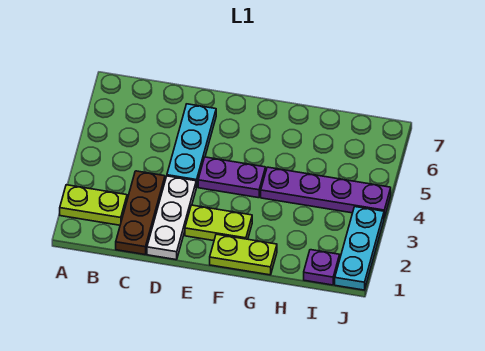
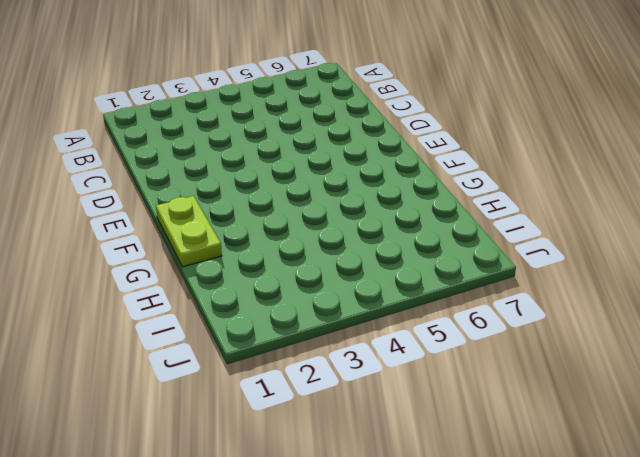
none -> lime 1x2 plate [60,185,127,225]
none -> brown 1x3 plate [116,171,165,255]

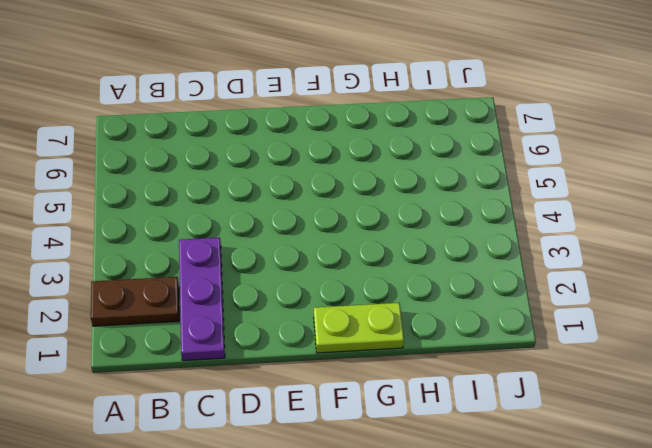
brown 1x2 plate [91,277,179,326] -> lime 1x2 plate [60,185,127,225]
purple 1x3 plate [179,237,225,361] -> brown 1x3 plate [116,171,165,255]
none -> white 1x3 plate [147,176,196,260]
none -> cyan 1x3 plate [167,104,216,187]

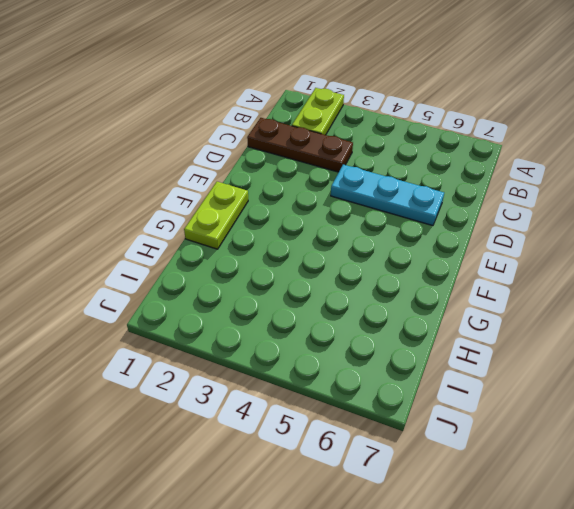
none -> white 1x3 plate [147,176,196,260]
none -> lime 1x2 plate [185,205,252,241]

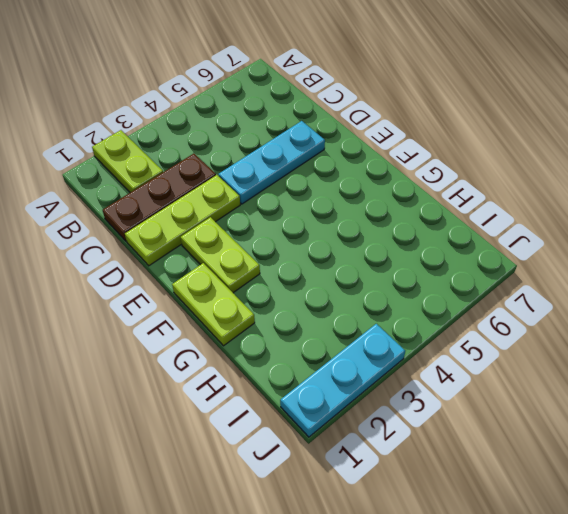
lime 1x3 plate [125,175,240,266] -> white 1x3 plate [147,176,196,260]
none -> purple 1x2 plate [198,157,266,198]
none -> purple 1x4 plate [261,167,391,218]

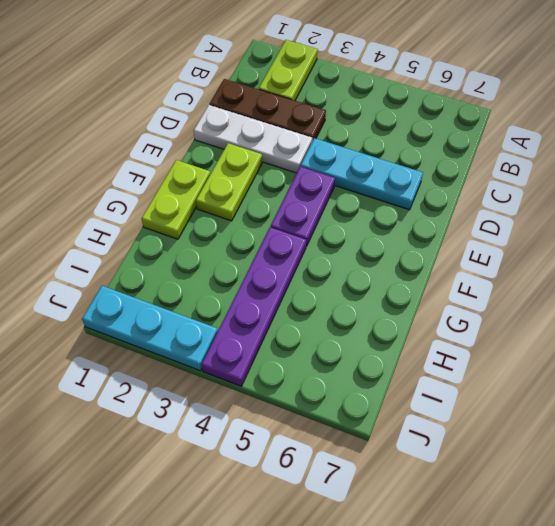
none -> purple 1x1 plate [304,250,340,285]

